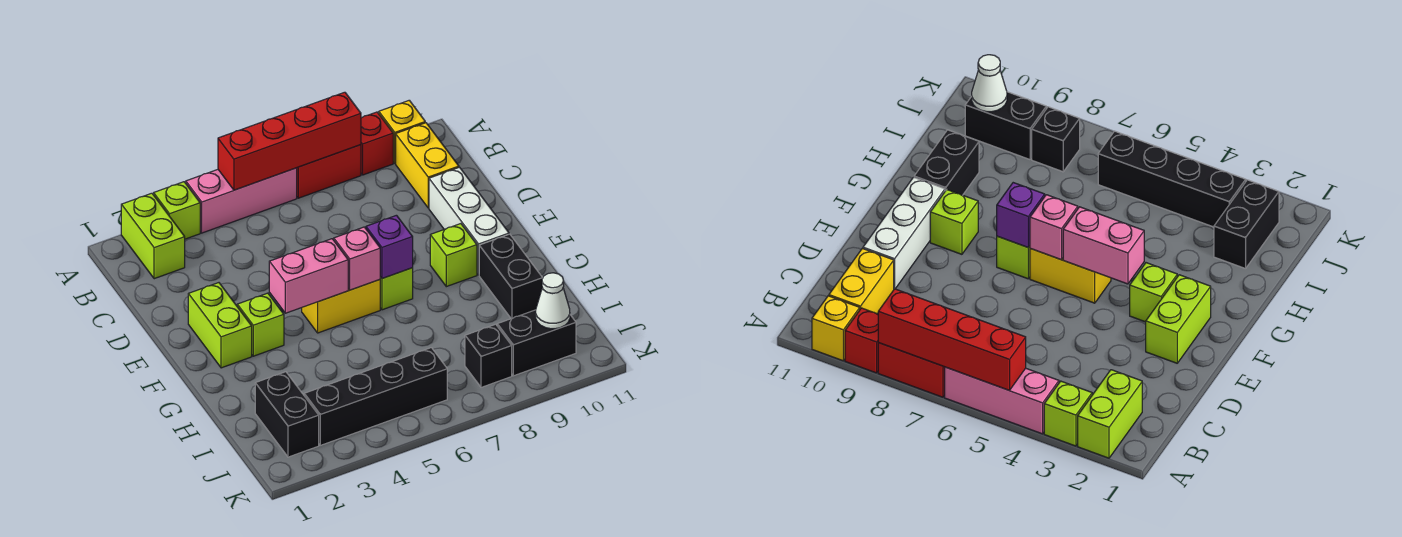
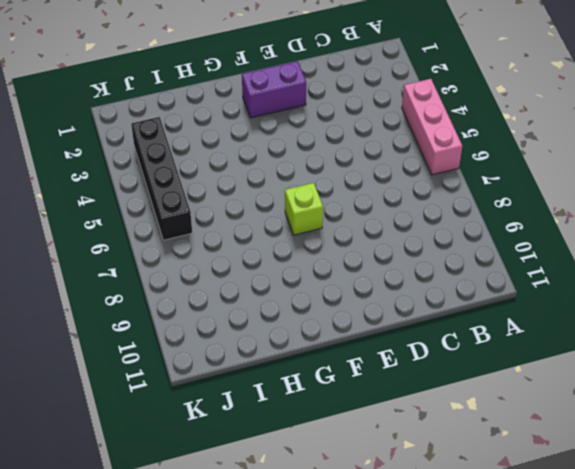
purple 1x2 brick [242,61,306,118] -> lime 1x2 brick [188,283,252,368]
none -> lime 1x2 brick [121,193,185,279]
none -> lime 1x1 brick [154,182,200,239]
none -> red 1x2 brick [297,145,361,198]

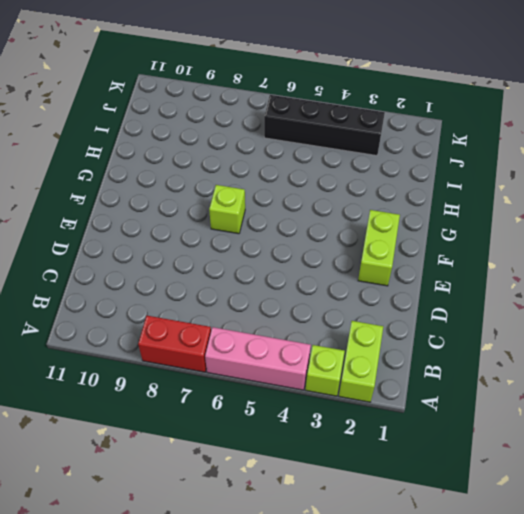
none -> red 1x1 brick [361,112,393,175]
none -> yellow 1x1 brick [379,100,425,163]
none -> yellow 1x2 brick [396,123,459,208]

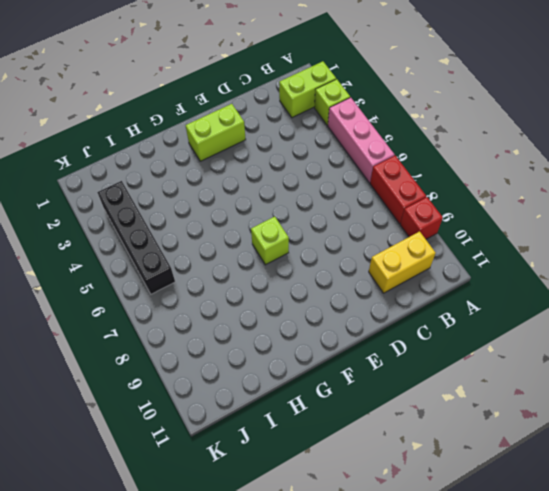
none -> yellow 1x1 brick [379,100,425,163]
none -> white 1x3 brick [429,167,509,275]
none -> lime 1x1 brick [237,293,284,356]

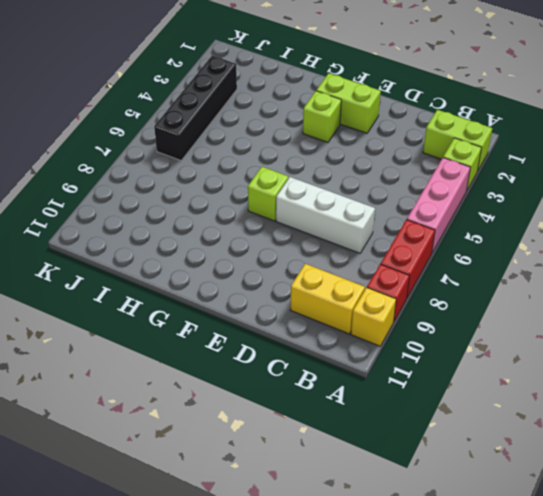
white 1x3 brick [276,177,375,253] -> white 1x3 brick moved to [429,167,509,275]
none -> yellow 1x2 brick [302,280,380,333]
none -> lime 1x1 brick [430,224,477,287]
none -> black 1x2 brick [479,234,543,319]

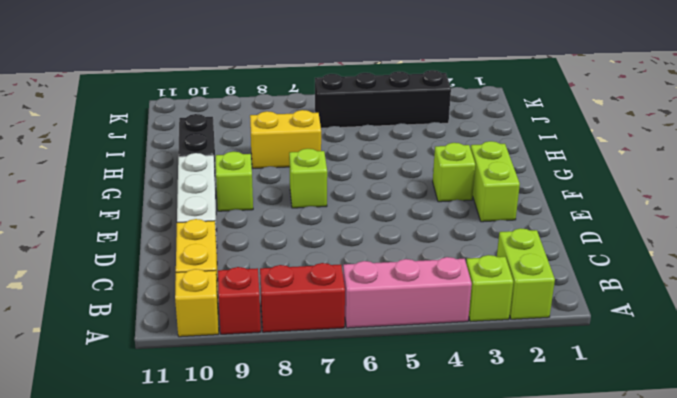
yellow 1x2 brick [250,110,321,168] -> yellow 1x2 brick moved to [302,280,380,333]
none -> black 1x2 brick [255,372,319,457]
none -> black 1x1 brick [465,324,512,387]
none -> black 1x2 brick [497,310,576,376]

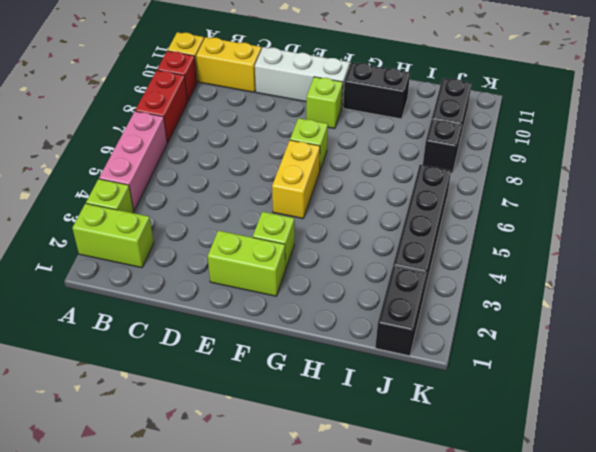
black 1x2 brick [375,266,427,356] -> black 1x2 brick turned to [255,372,319,457]
none -> red 1x4 brick [218,92,361,190]
none -> pink 1x2 brick [269,239,348,313]
none -> pink 1x1 brick [334,227,380,290]

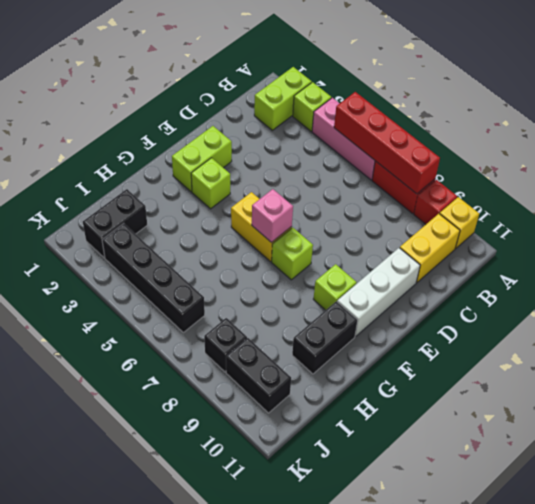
none -> pink 1x2 brick [269,239,348,313]
none -> purple 1x1 brick [366,215,413,279]
none -> white 1x1 cone [536,273,570,329]

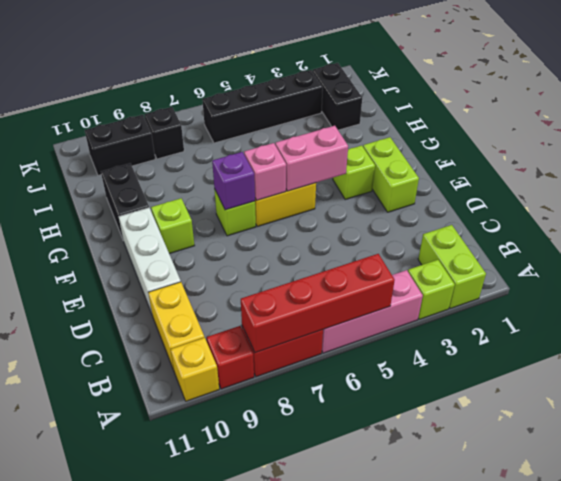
none -> white 1x1 cone [536,273,570,329]

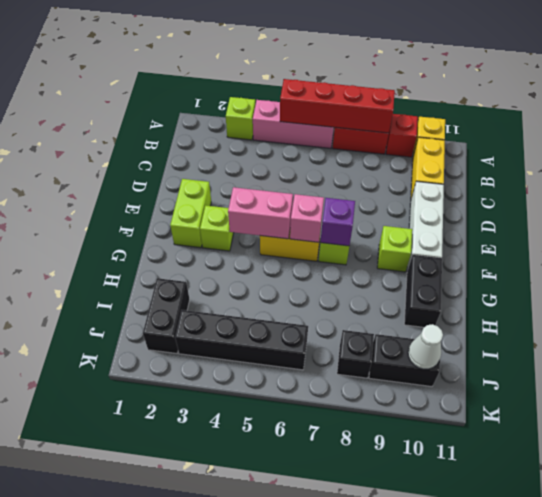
none -> lime 1x2 brick [121,193,185,279]

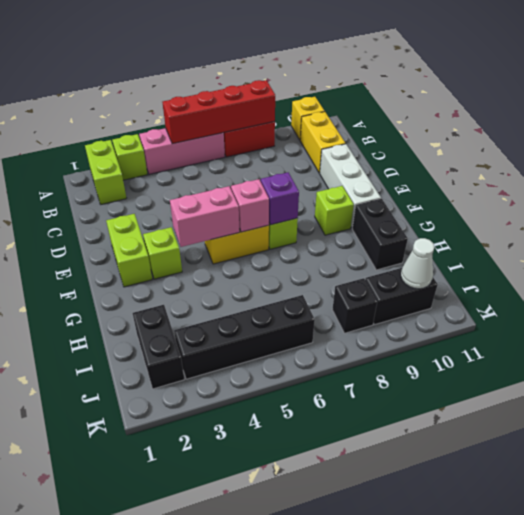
none -> red 1x1 brick [361,112,393,175]

